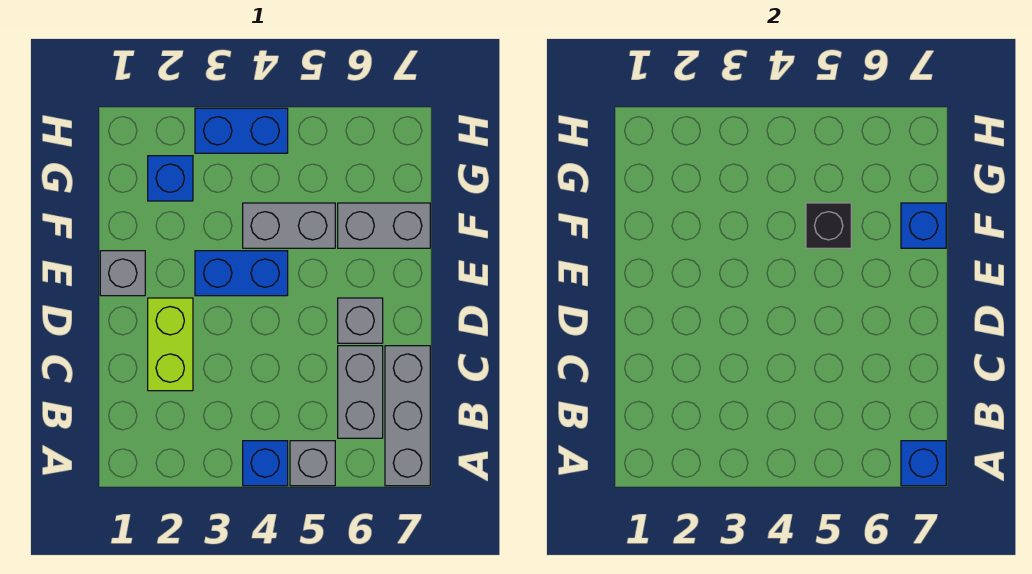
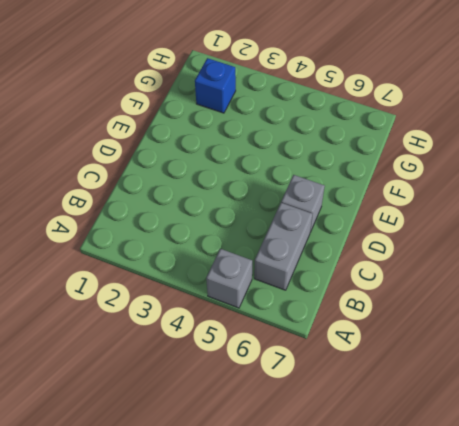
none -> blue 1x1 brick [243,441,288,486]
none -> grey 1x3 brick [385,346,430,486]
none -> lime 1x2 brick [148,298,193,391]

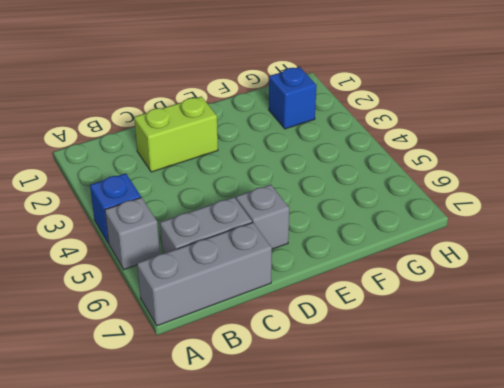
none -> grey 1x1 brick [100,251,145,296]
none -> blue 1x2 brick [195,251,288,296]
none -> grey 1x2 brick [243,203,335,248]

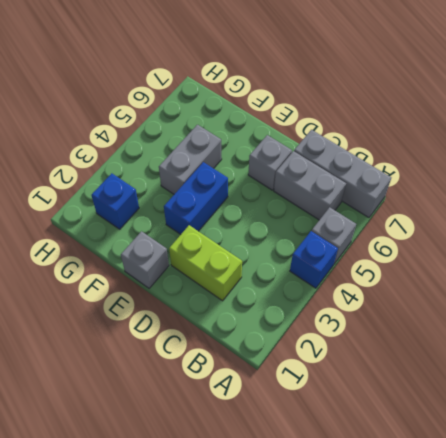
none -> grey 1x2 brick [338,203,430,248]
none -> blue 1x2 brick [195,108,288,153]
none -> blue 1x1 brick [901,441,946,486]

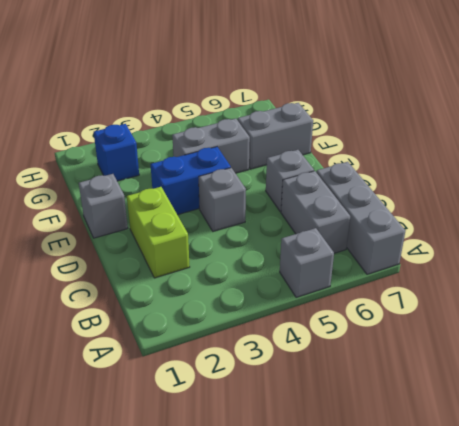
grey 1x1 brick [199,168,246,231] -> none
none -> blue 1x1 brick [243,441,288,486]
none -> blue 1x2 brick [195,108,288,153]
none -> blue 1x1 brick [901,441,946,486]

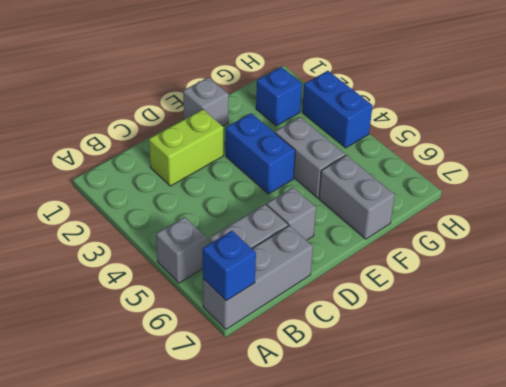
none -> blue 1x1 brick [243,441,288,486]
none -> black 1x1 brick [806,203,851,248]
none -> blue 1x1 brick [901,203,946,248]

